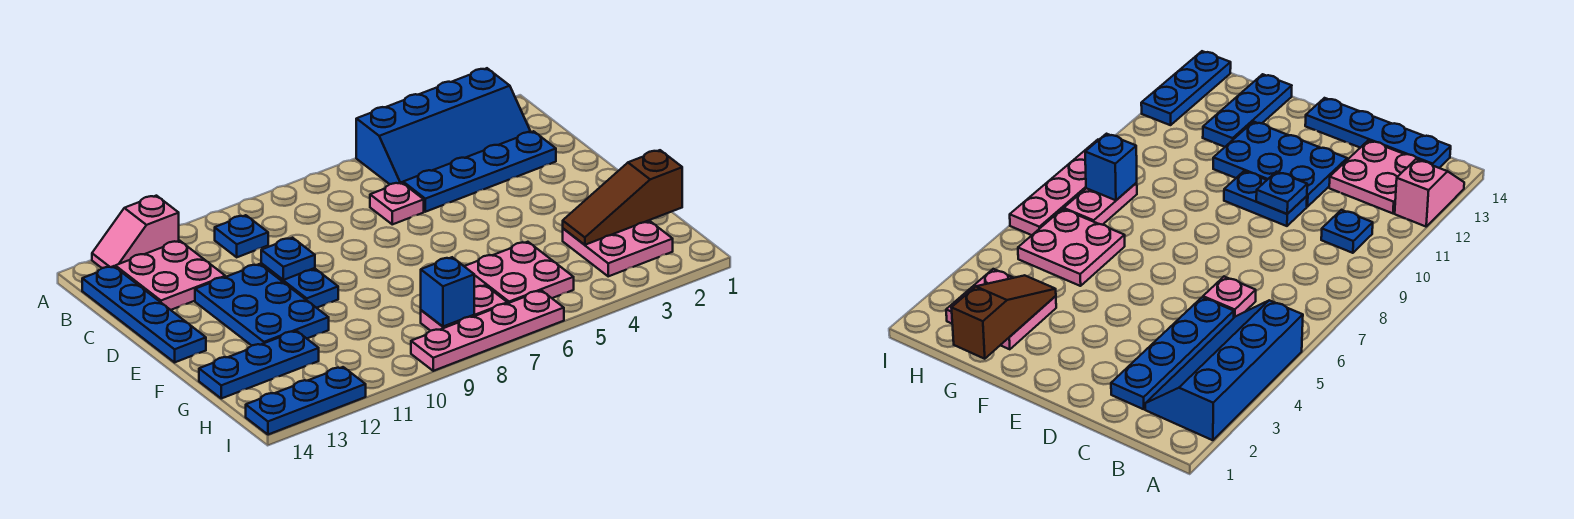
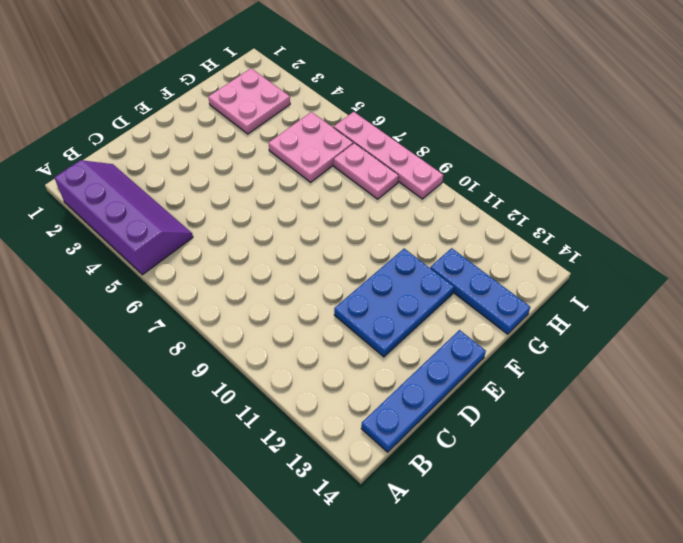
purple 2x4 slope [54,160,193,275] -> blue 2x4 slope [356,68,531,184]
none -> pink 1x2 slope [92,196,179,268]
none -> blue 1x1 plate [215,215,268,257]
none -> pink 2x2 plate [115,241,225,310]

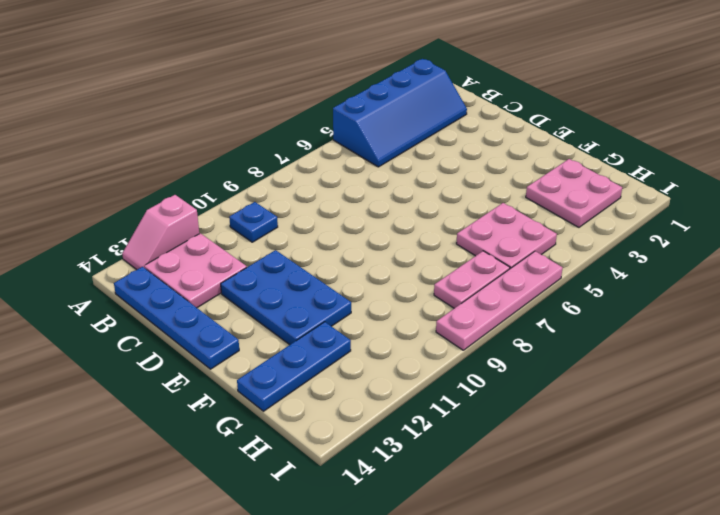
none -> blue 1x4 plate [403,131,556,212]
none -> pink 1x1 plate [370,182,424,224]
none -> blue 1x2 plate [261,264,338,308]

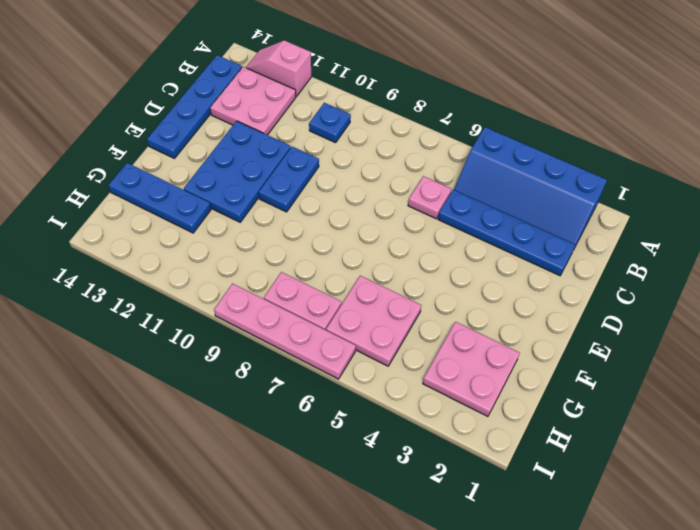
none -> blue 1x3 plate [246,367,366,435]
none -> blue 1x1 plate [261,238,315,280]
none -> brown 1x3 slope [563,150,682,245]

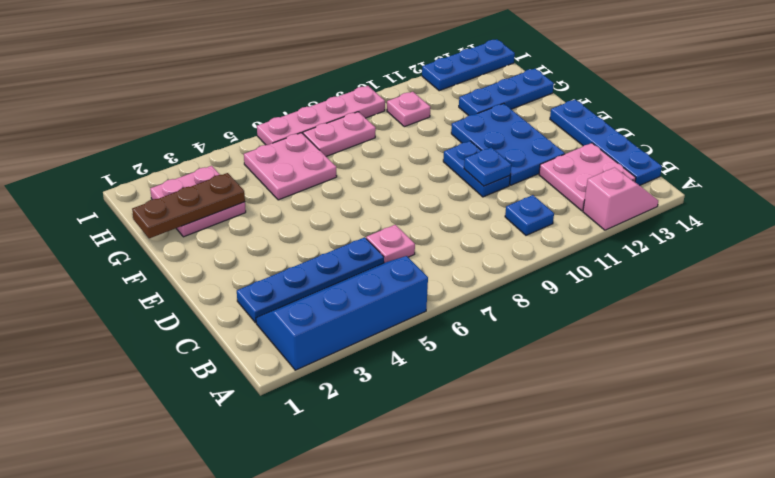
brown 1x3 plate [132,173,245,239] -> brown 1x3 slope [563,150,682,245]
pink 1x1 plate [387,92,430,127] -> none
none -> blue 1x1 brick [421,257,474,327]

